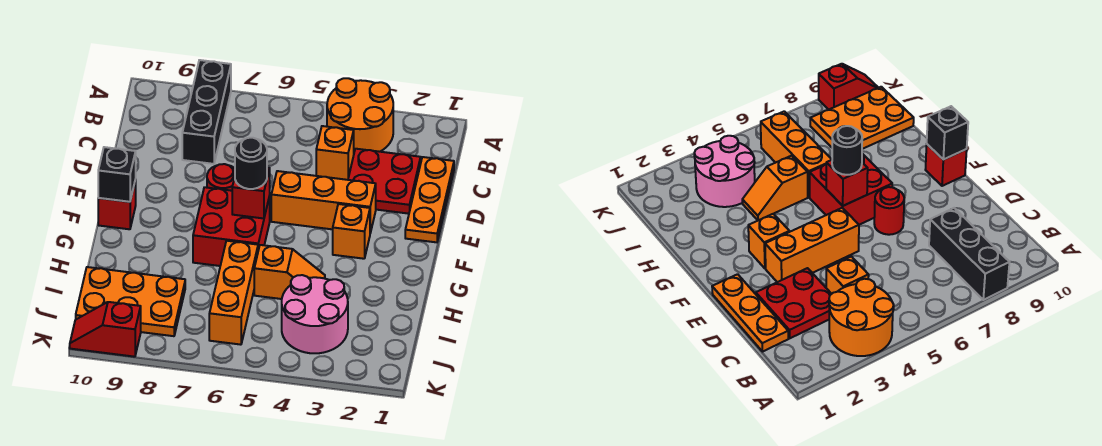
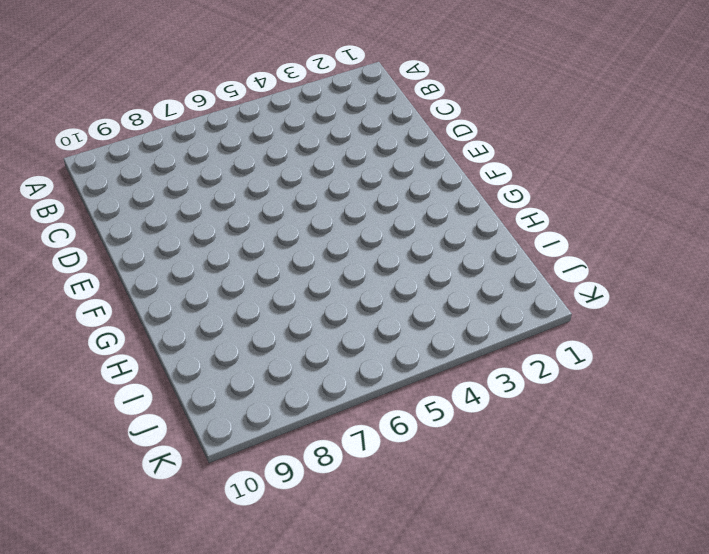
none -> orange 2x2 round brick [327,78,393,152]
none -> black 1x3 brick [182,60,231,164]
none -> orange 1x3 plate [405,157,454,242]

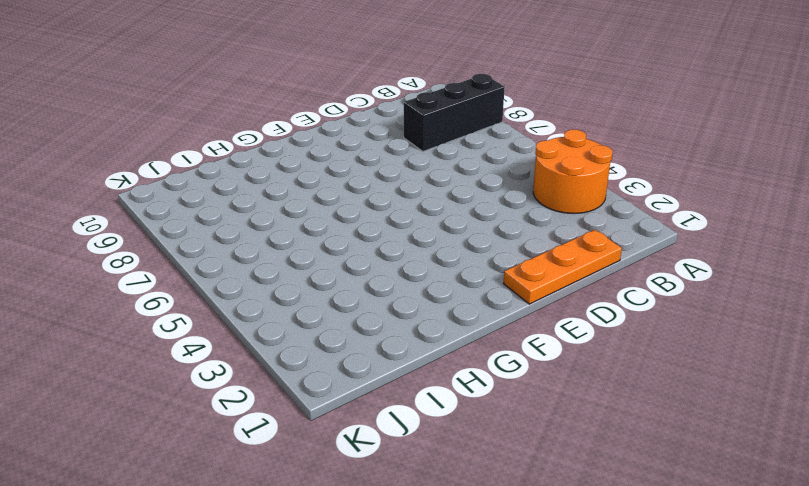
none -> red 2x2 plate [348,149,421,214]
none -> orange 1x1 brick [316,126,354,180]
none -> orange 1x3 brick [271,171,376,233]

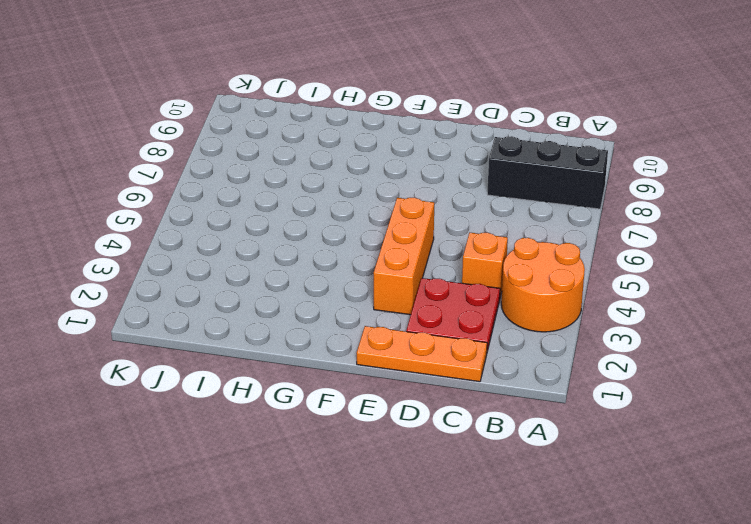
none -> red 1x1 round brick [207,164,235,191]
none -> orange 1x1 brick [333,204,370,259]
none -> red 2x2 brick [193,187,270,266]

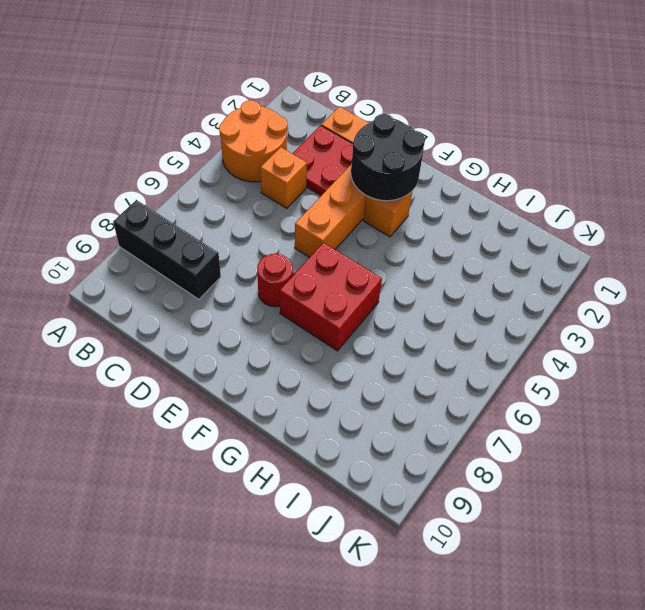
black 2x2 round brick [351,114,425,201] -> none
none -> red 1x1 brick [98,179,136,229]
none -> orange 1x2 slope [254,245,325,299]
none -> orange 1x3 brick [209,241,258,345]

